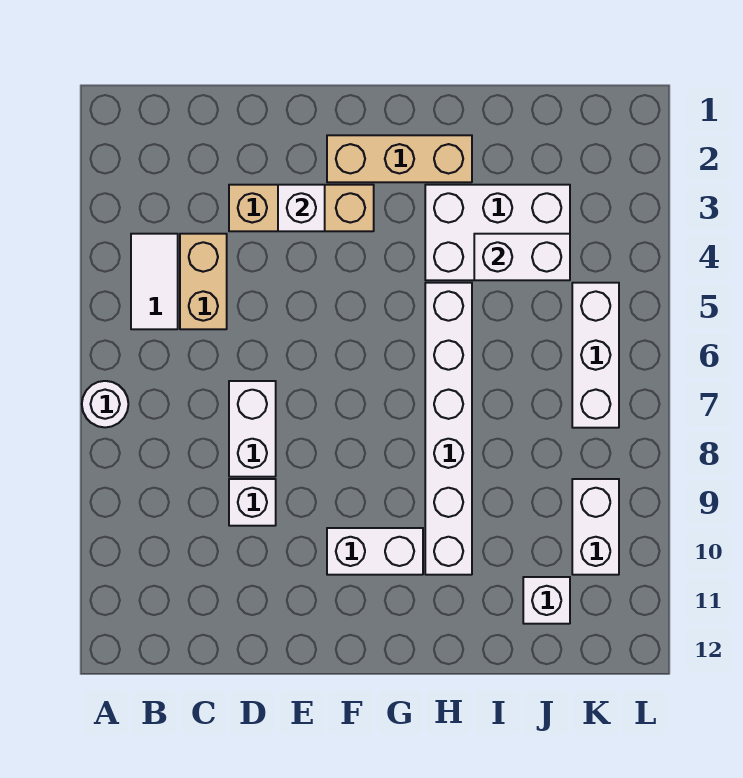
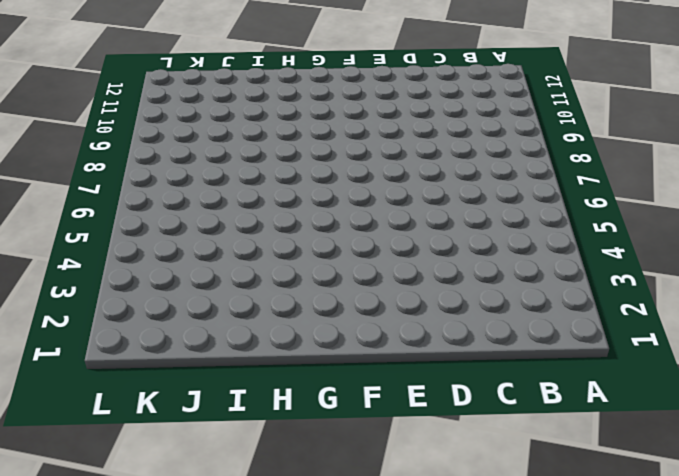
none -> white 1x1 round brick [82,381,128,427]
none -> white 1x2 tile [131,234,178,329]
none -> tan 1x2 brick [180,234,227,329]

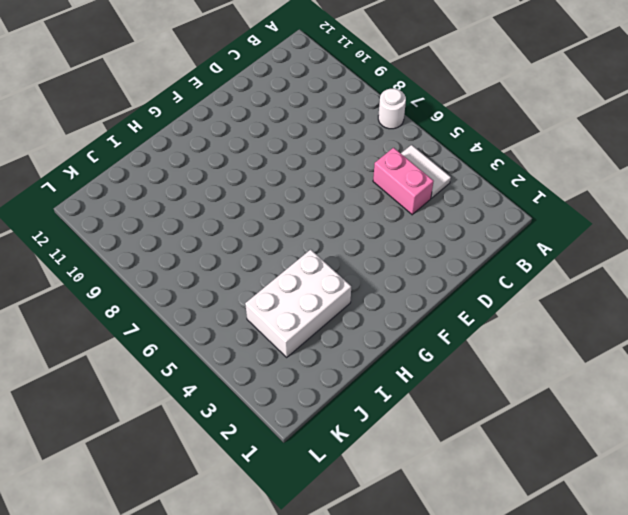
pink 1x2 brick [373,148,434,215] -> tan 1x2 brick [180,234,227,329]
none -> tan 1x3 brick [229,185,374,231]
none -> white 1x2 brick [229,381,276,477]
none -> white 1x1 brick [229,479,276,526]

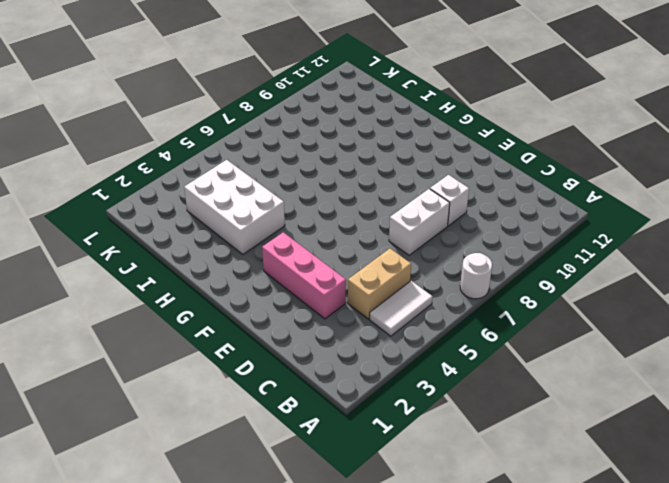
pink 1x3 brick [262,232,346,319] -> tan 1x3 brick [229,185,374,231]
none -> tan 1x3 brick [327,135,472,182]
none -> white 1x2 brick [327,528,423,575]
none -> white 1x6 brick [425,283,472,575]

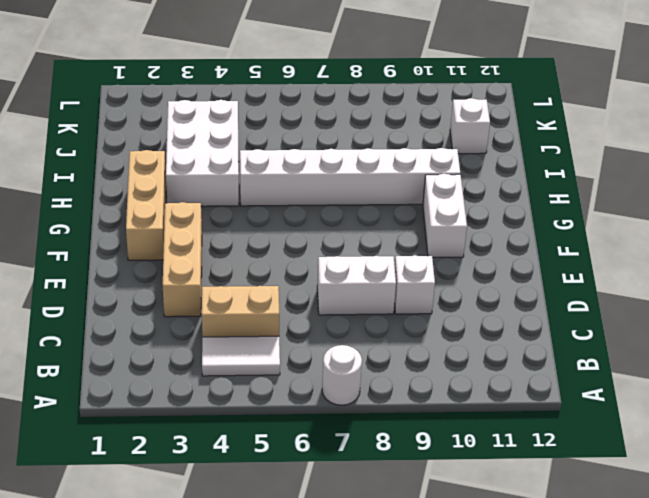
none -> white 1x3 brick [572,283,619,428]
none -> white 1x2 brick [572,479,619,575]
none -> white 1x1 brick [278,185,325,231]

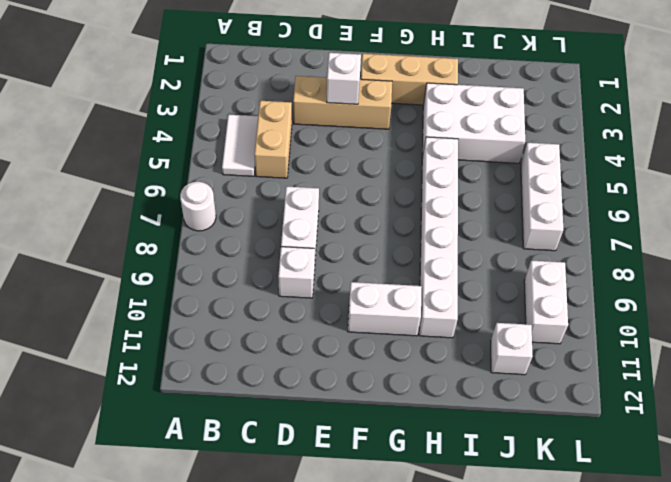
none -> white 1x2 brick [474,234,570,280]

